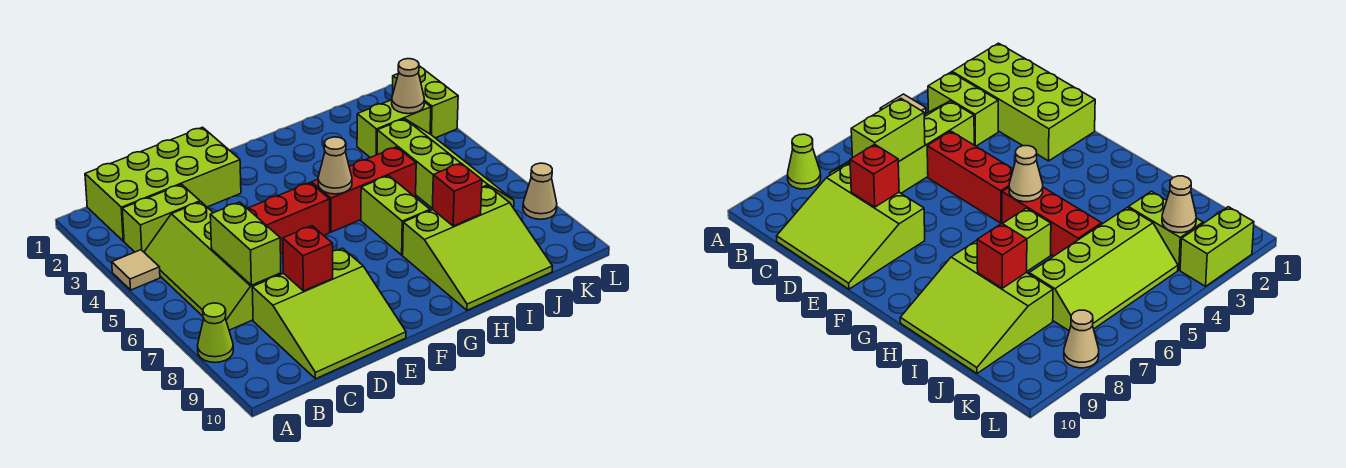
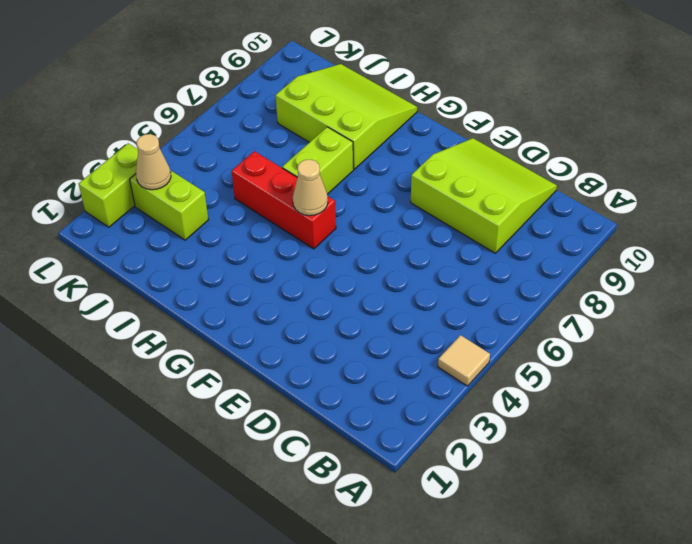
none -> lime 1x1 cone [197,303,233,363]
none -> lime 2x4 brick [85,127,241,241]
none -> lime 1x2 brick [122,184,200,252]

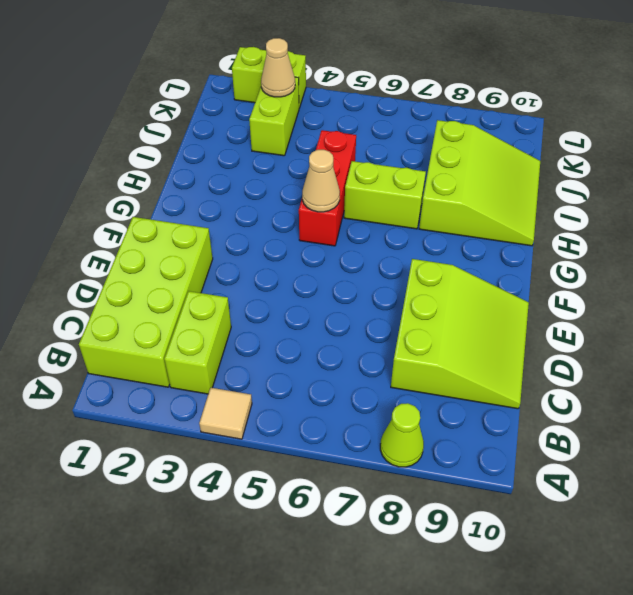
none -> lime 2x4 slope [144,202,281,330]
none -> red 1x3 brick [247,183,330,253]
none -> lime 2x4 slope [377,119,514,208]

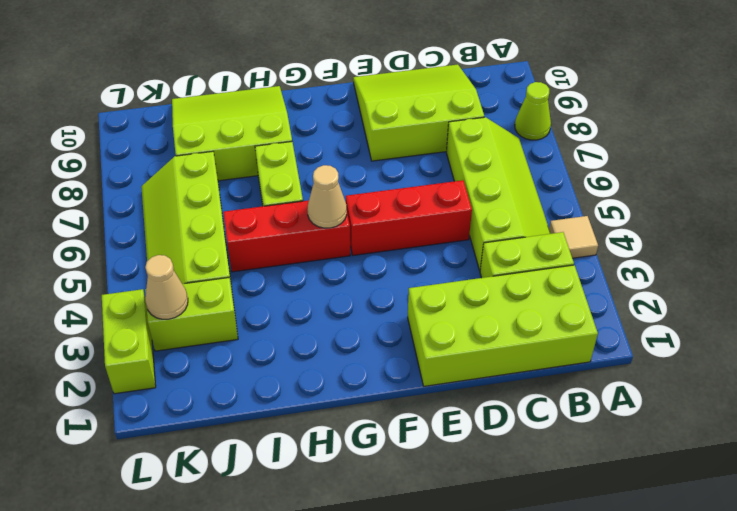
none -> tan 1x1 cone [523,163,557,219]
none -> lime 1x2 brick [210,202,281,285]
none -> red 1x1 brick [283,226,333,291]

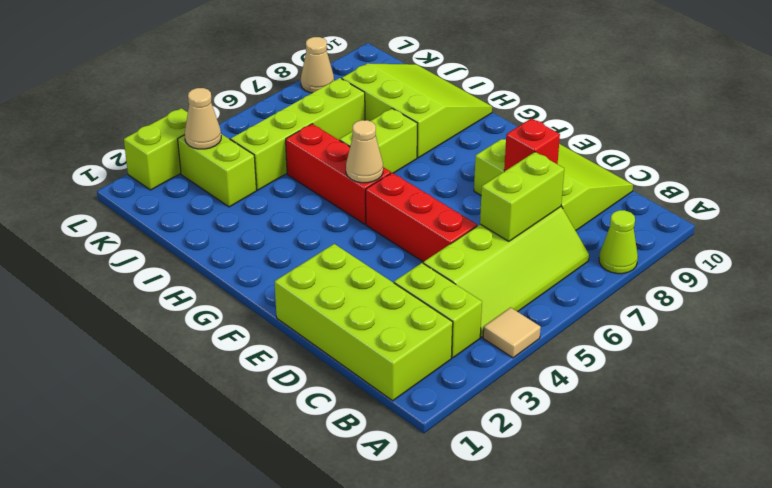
none -> red 1x1 brick [432,163,482,226]

